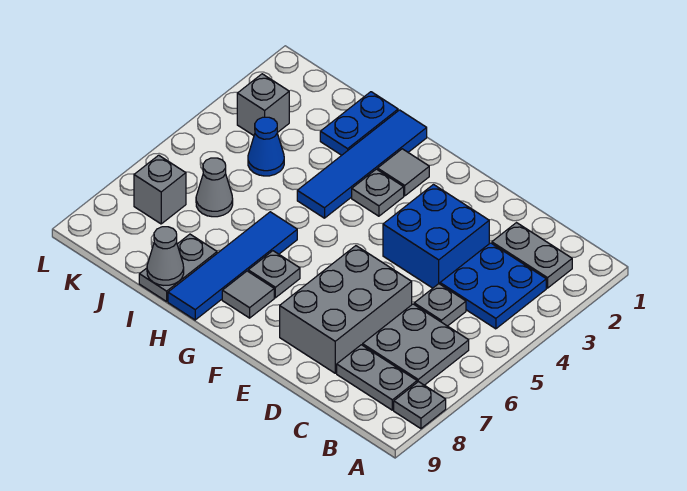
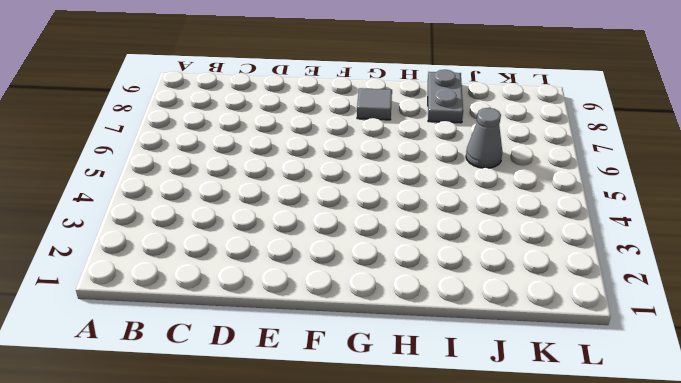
none -> grey 1x1 plate [394,382,446,429]
none -> grey 1x2 plate [492,223,572,288]
none -> blue 2x2 plate [440,243,546,329]

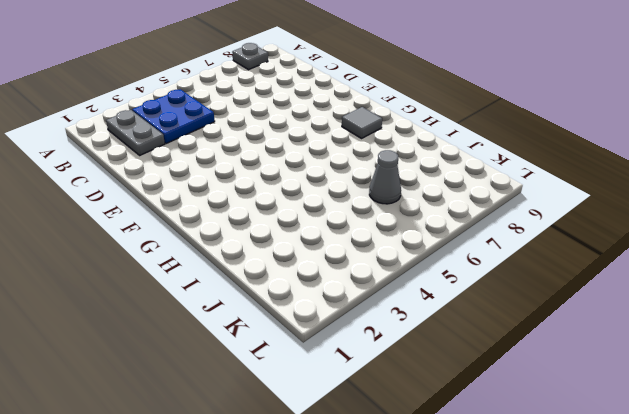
none -> grey 2x2 plate [363,304,469,385]
none -> grey 1x2 plate [337,345,417,410]
none -> grey 1x1 plate [414,284,466,326]

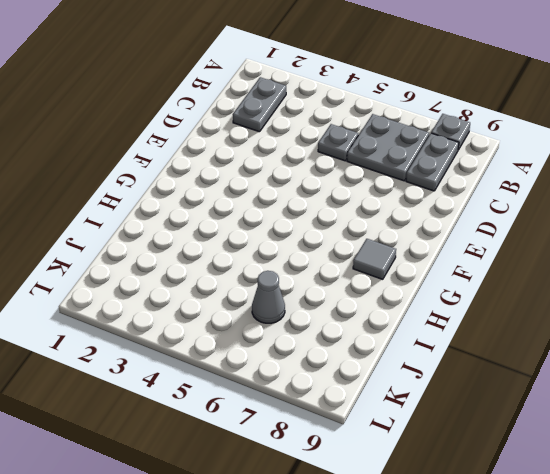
none -> blue 2x2 plate [440,243,546,329]
none -> blue 2x2 brick [383,185,489,288]
none -> grey 2x3 brick [280,246,412,373]

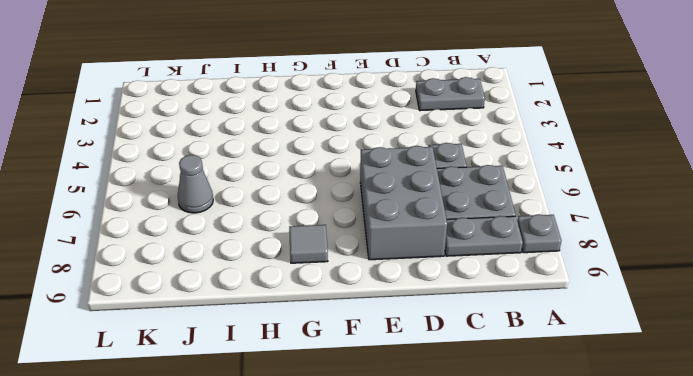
none -> blue 2x2 plate [440,243,546,329]
none -> blue 2x2 brick [383,185,489,288]
none -> grey 1x1 tile [378,149,429,196]

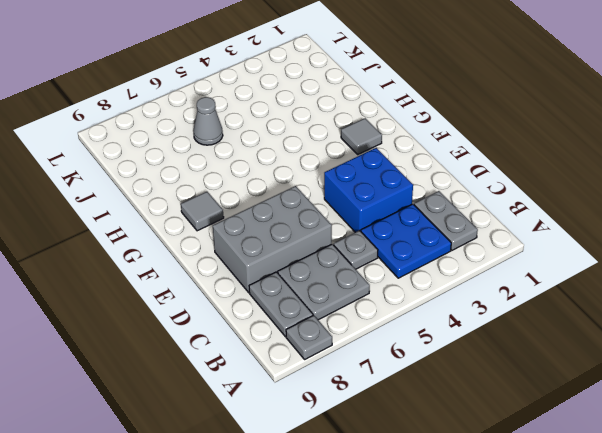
none -> grey 1x1 plate [352,169,404,216]
none -> grey 1x1 plate [248,251,300,298]
none -> blue 1x4 tile [297,110,427,218]

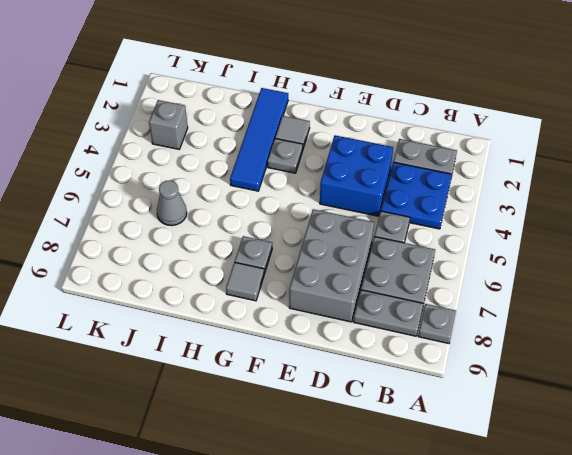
none -> blue 1x4 tile [168,212,297,320]
none -> blue 1x2 plate [320,92,398,155]
none -> grey 1x2 plate [139,234,217,301]

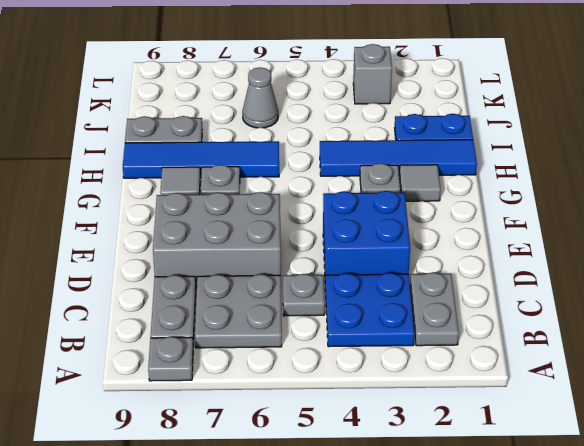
none -> blue 1x1 cone [248,117,284,176]
none -> grey 1x1 brick [134,155,186,224]
none -> grey 1x1 cone [147,227,184,285]

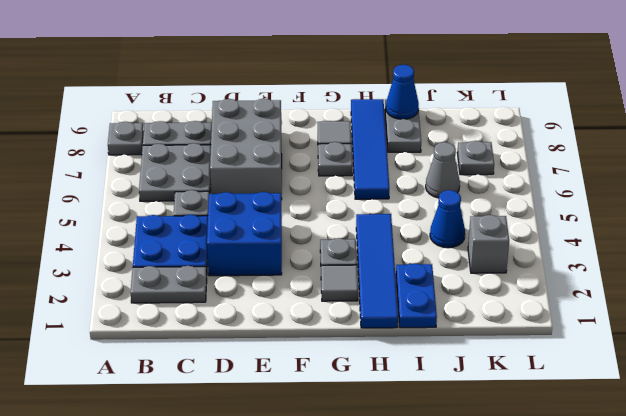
blue 1x1 cone [386,65,419,119] -> grey 1x1 cone [147,227,184,285]
grey 1x1 plate [457,141,494,175] -> grey 1x1 brick [134,155,186,224]

